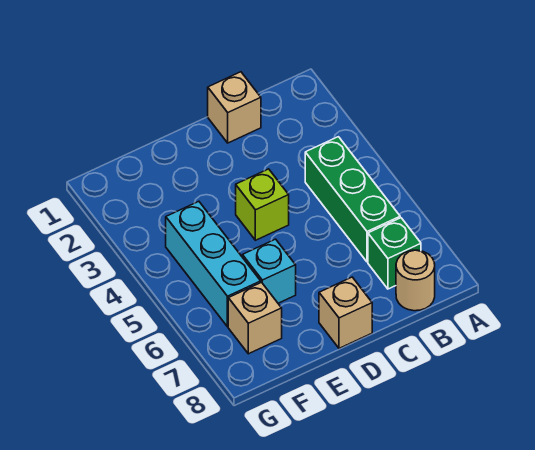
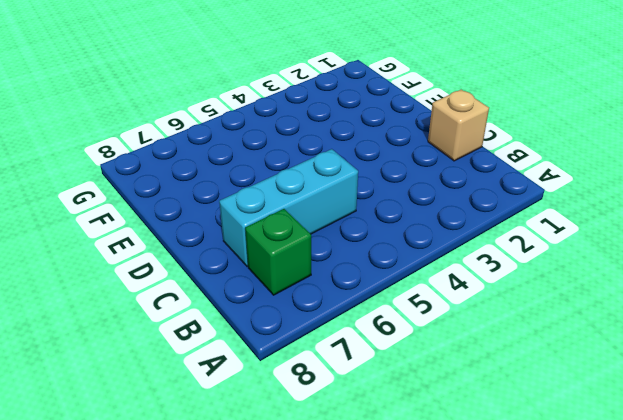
cyan 1x3 brick [219,149,358,266] -> cyan 1x3 brick moved to [166,201,261,327]
none -> green 1x3 brick [305,137,400,262]
none -> tan 1x1 round brick [396,250,435,311]

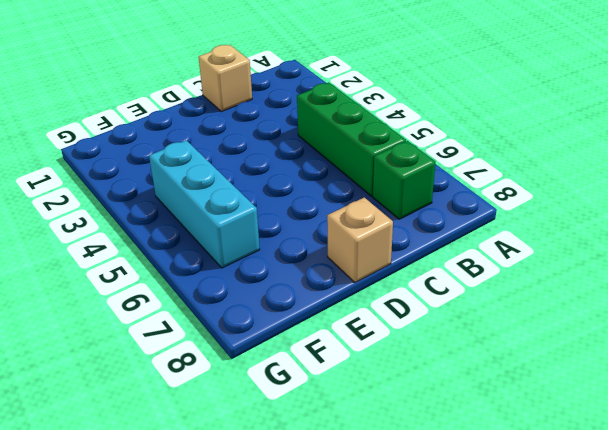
none -> tan 1x1 round brick [396,250,435,311]
none -> lime 1x1 brick [236,169,289,240]

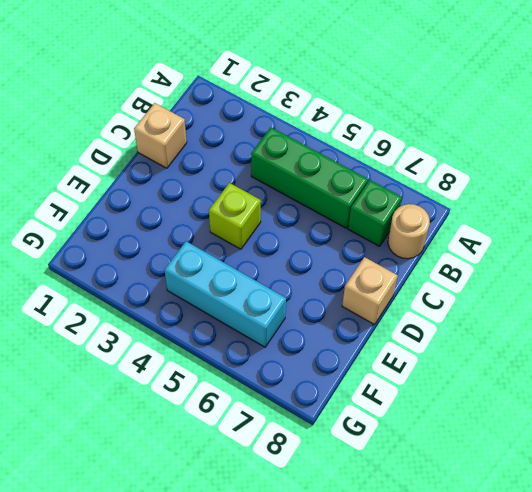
none -> cyan 1x1 brick [242,239,296,303]
none -> tan 1x1 brick [228,282,282,354]

